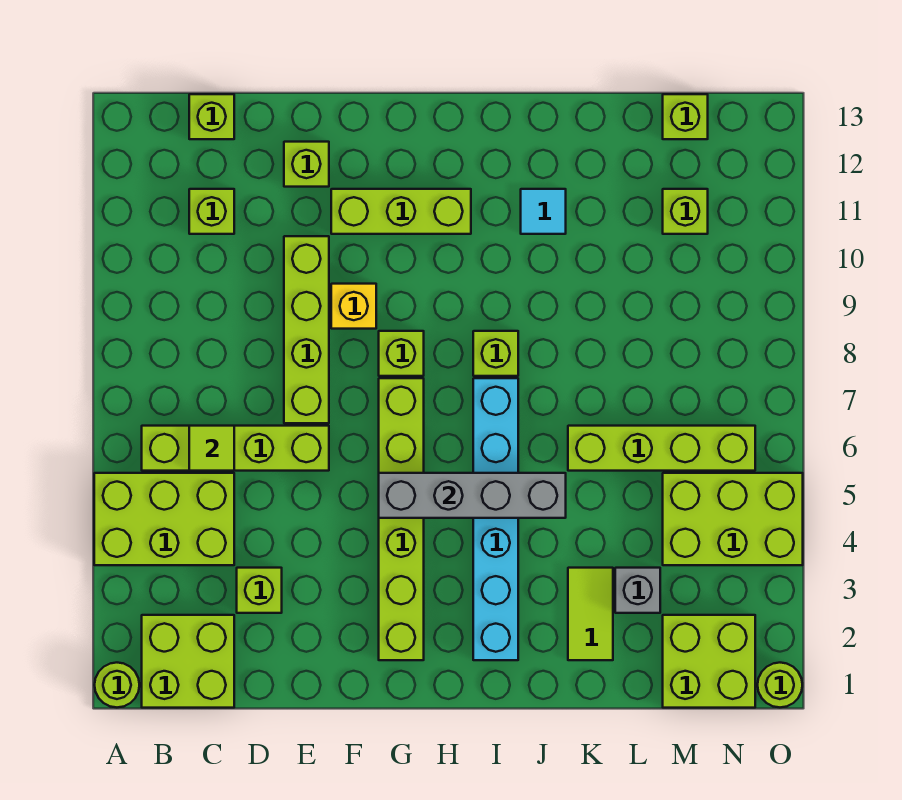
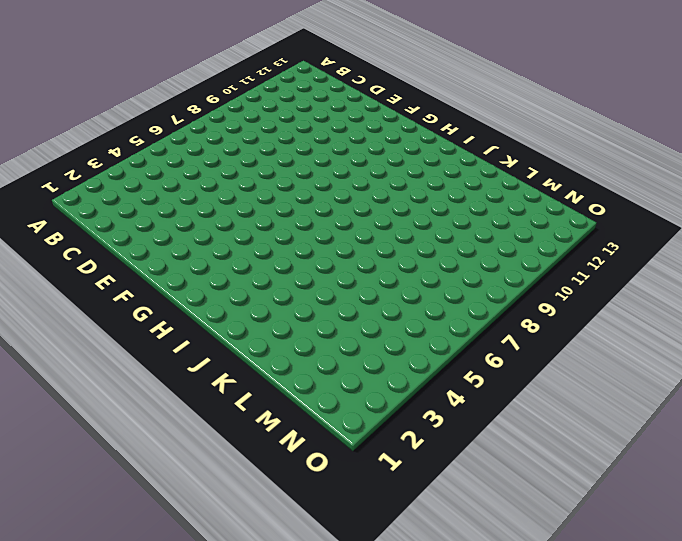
none -> lime 1x1 round brick [95,663,139,707]
none -> lime 2x3 brick [94,473,234,565]
none -> lime 2x2 brick [142,615,234,708]

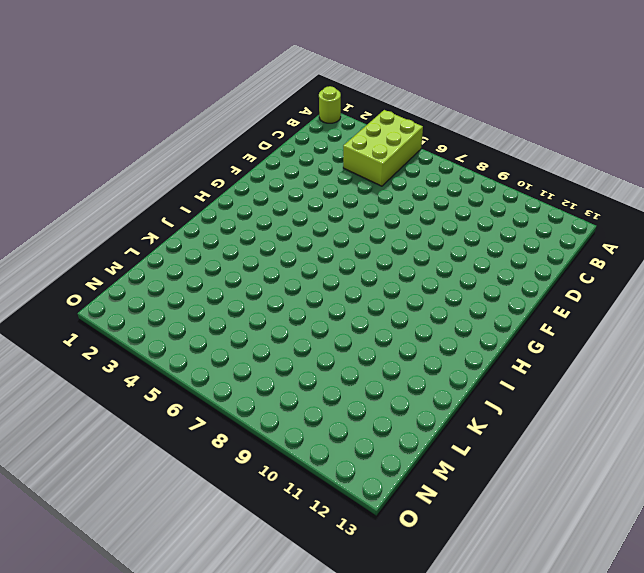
none -> lime 2x2 brick [142,615,234,708]
none -> lime 1x4 brick [142,426,329,471]
none -> lime 1x1 brick [189,189,234,234]

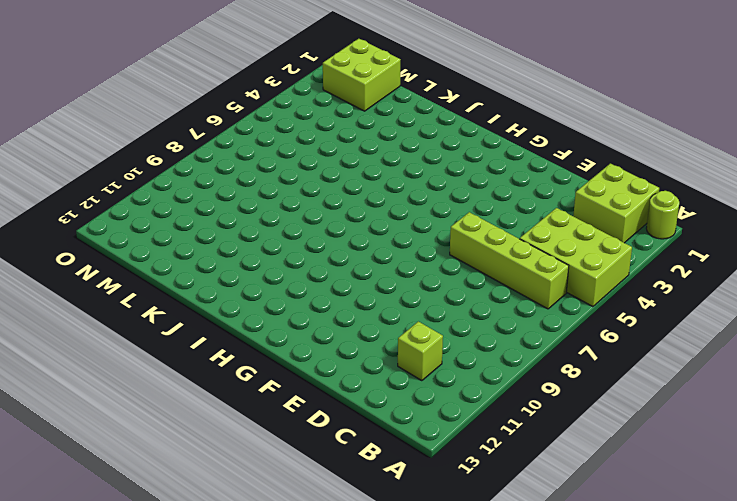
none -> lime 1x1 brick [189,94,234,139]
none -> lime 1x1 brick [237,568,282,613]
none -> lime 1x4 brick [284,236,329,423]

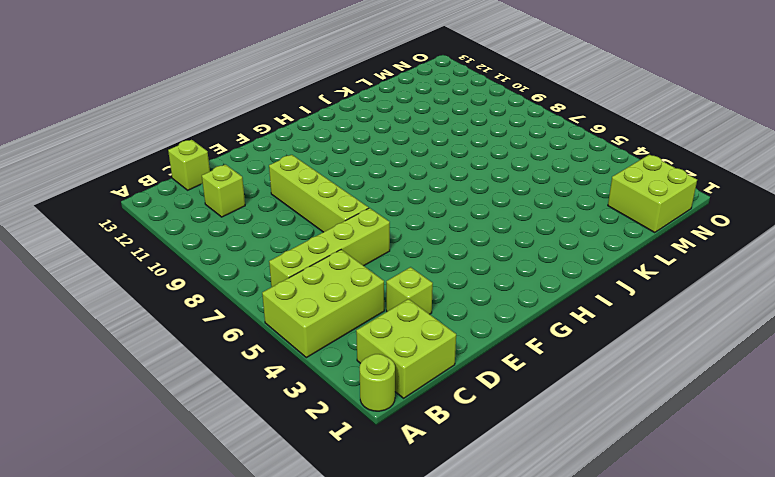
none -> lime 1x1 brick [284,142,329,187]
none -> yellow 1x1 brick [331,284,376,329]
none -> lime 1x3 brick [331,189,471,234]

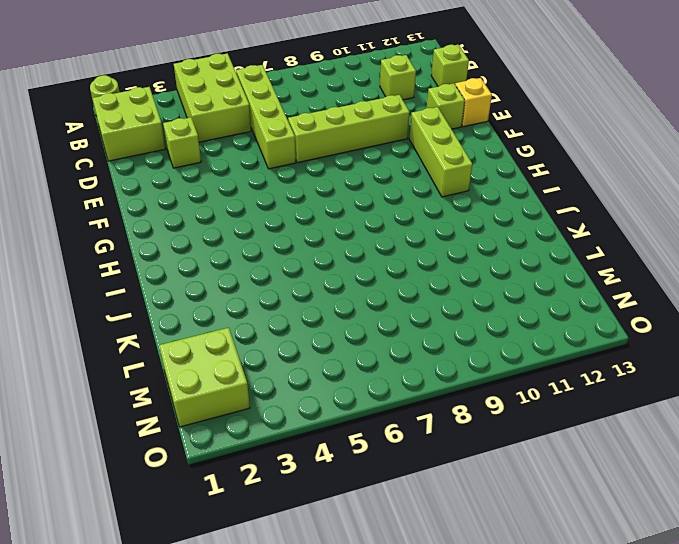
yellow 1x1 brick [455,78,492,127] -> yellow 1x1 brick moved to [331,284,376,329]
none -> lime 1x6 brick [379,378,424,660]
none -> lime 1x1 brick [379,331,424,376]
none -> cyan 1x6 brick [473,378,518,660]

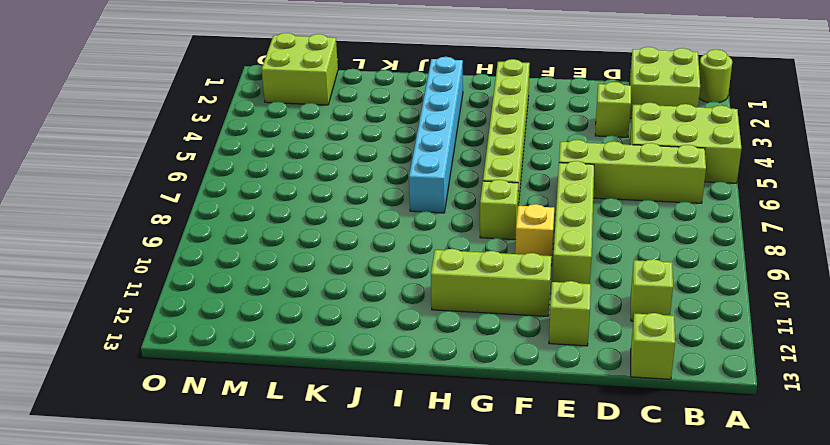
none -> lime 1x1 brick [473,331,518,376]
none -> cyan 1x1 tile [521,189,566,234]
none -> lime 1x2 tile [568,568,613,660]

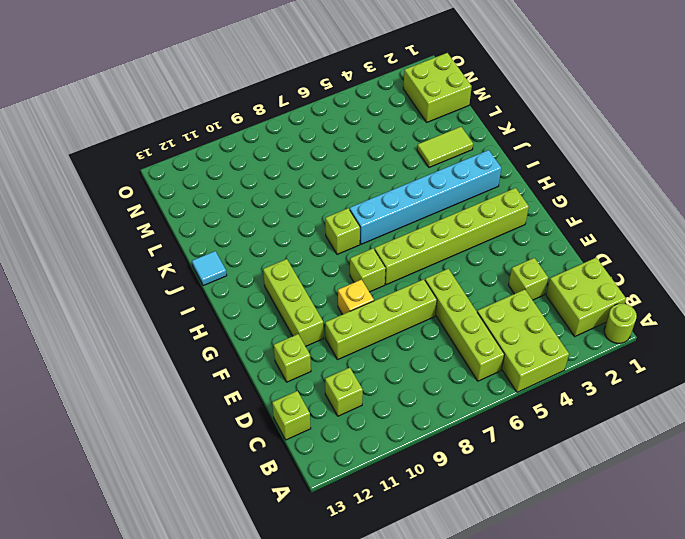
cyan 1x1 tile [192,251,227,286] -> cyan 1x1 tile moved to [521,189,566,234]
none -> lime 1x4 brick [568,426,755,471]
none -> grey 1x1 brick [615,568,660,613]
none -> lime 2x3 brick [663,473,803,565]

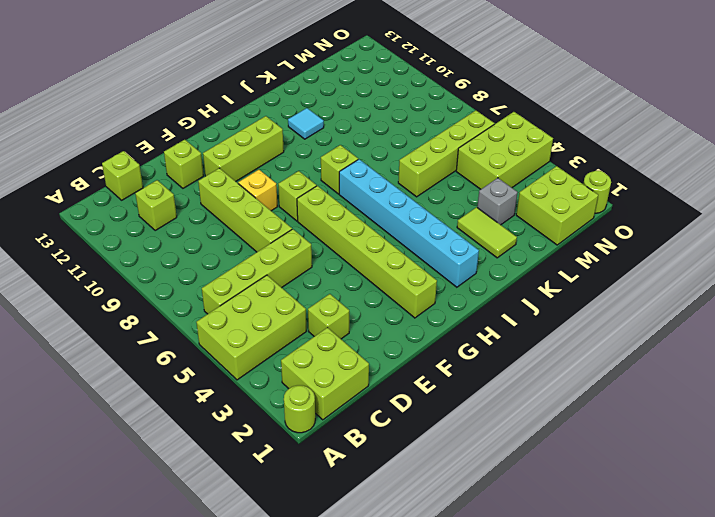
none -> lime 1x1 brick [663,189,708,234]
none -> lime 1x1 brick [663,94,708,139]
none -> lime 1x1 tile [189,426,234,471]

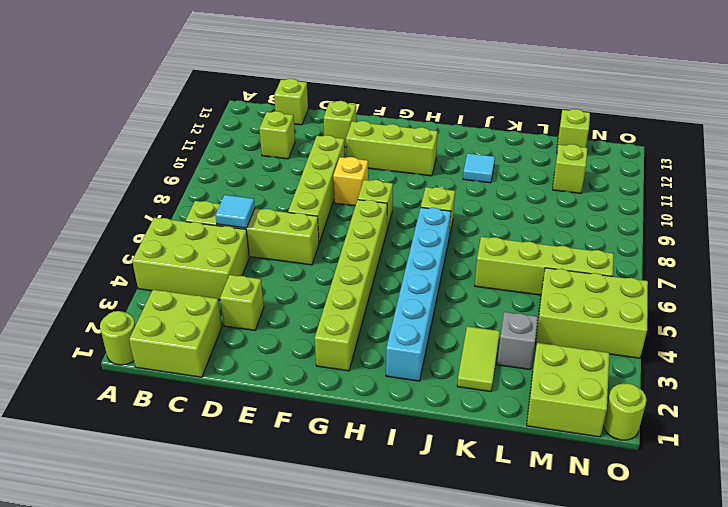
cyan 1x1 tile [216,195,255,228] -> lime 1x1 tile [189,426,234,471]
none -> grey 1x4 brick [379,473,566,518]

